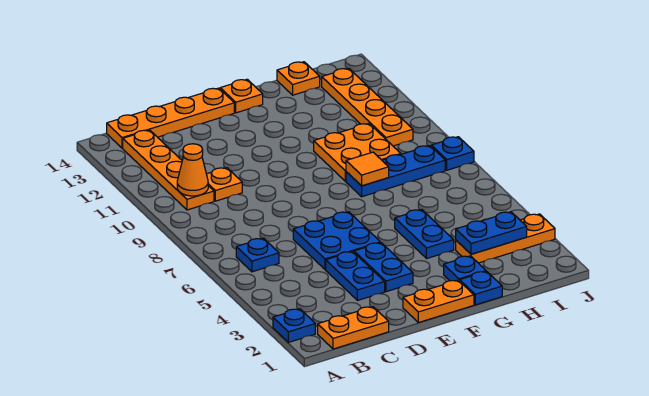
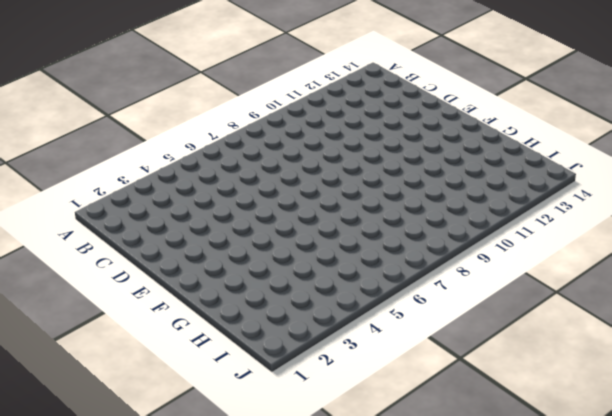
none -> blue 1x1 plate [273,309,315,342]
none -> orange 1x2 plate [318,307,389,349]
none -> blue 1x1 plate [236,238,279,272]

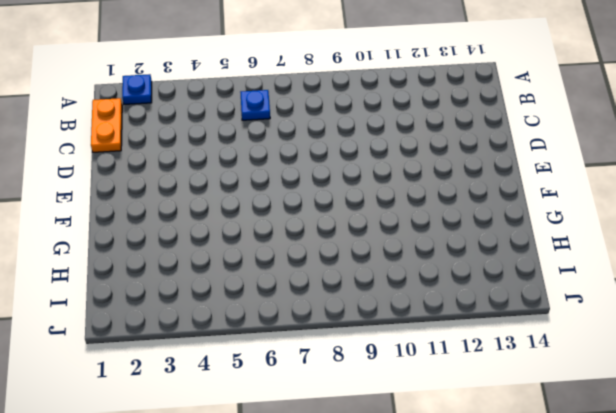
none -> orange 1x4 plate [123,130,214,210]
none -> orange 1x4 plate [107,88,234,148]
none -> orange 1x1 plate [207,168,242,201]

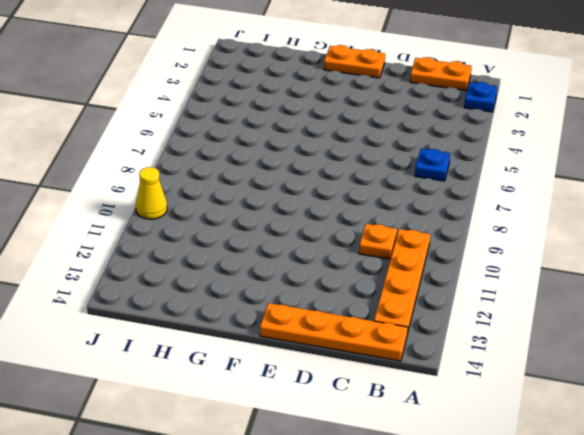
yellow 1x1 cone [136,167,167,219] -> none
none -> blue 1x2 plate [326,251,385,300]
none -> blue 2x2 plate [293,212,380,270]
none -> blue 1x2 plate [354,243,413,292]

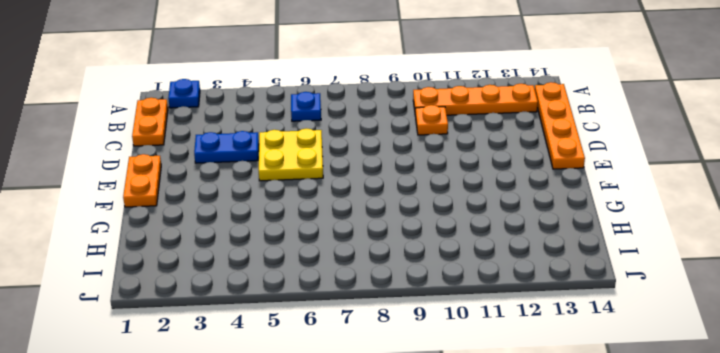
yellow 2x2 plate [259,129,323,181] -> blue 2x2 plate [293,212,380,270]
none -> blue 1x2 plate [354,243,413,292]
none -> orange 1x1 plate [220,79,263,113]
none -> blue 1x1 plate [460,271,502,305]

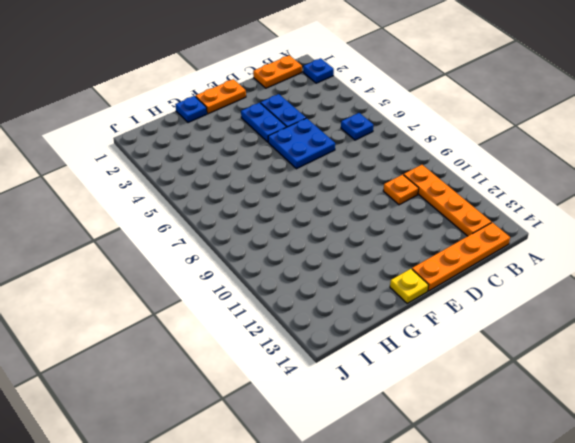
yellow 1x1 plate [390,269,428,303] -> orange 1x1 plate [220,79,263,113]
none -> blue 1x1 plate [444,256,486,281]
none -> blue 1x2 plate [395,210,454,259]
none -> blue 1x3 plate [346,146,445,197]

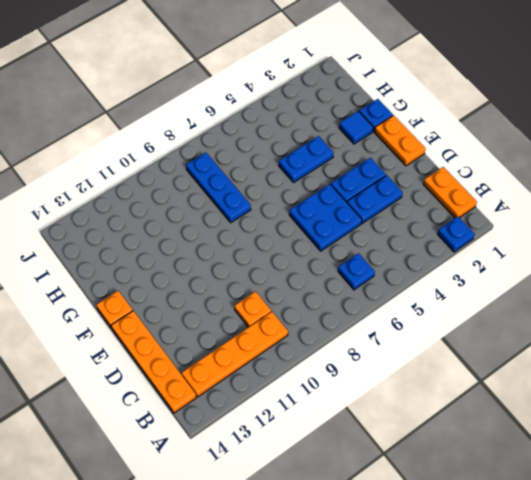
blue 1x1 tile [339,111,373,144] -> blue 1x1 plate [444,256,486,281]
none -> orange 2x2 plate [314,124,401,181]
none -> orange 1x3 plate [456,214,555,263]
none -> orange 1x1 plate [277,62,320,95]

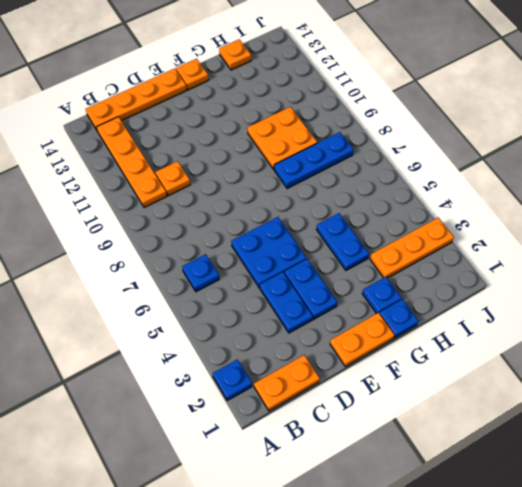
none -> orange 1x4 plate [322,68,413,146]
none -> blue 1x1 plate [431,137,474,170]
none -> orange 1x1 cone [177,144,208,196]

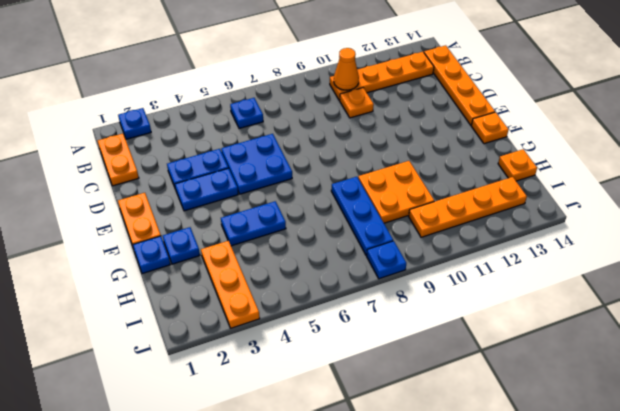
none -> orange 1x1 tile [346,152,389,186]
none -> blue 1x2 plate [456,212,527,254]

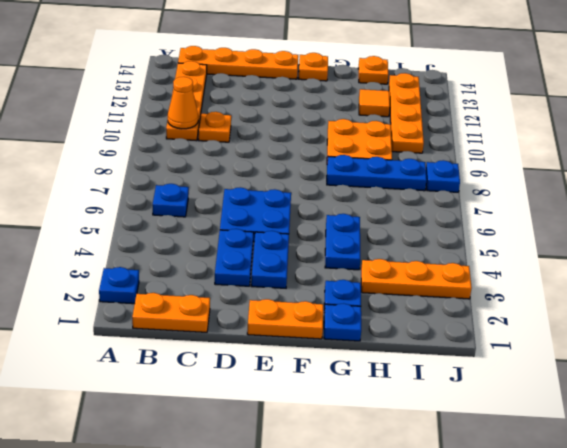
orange 1x1 tile [359,89,390,117] -> orange 1x1 tile moved to [346,152,389,186]
none -> blue 1x2 plate [456,212,527,254]

